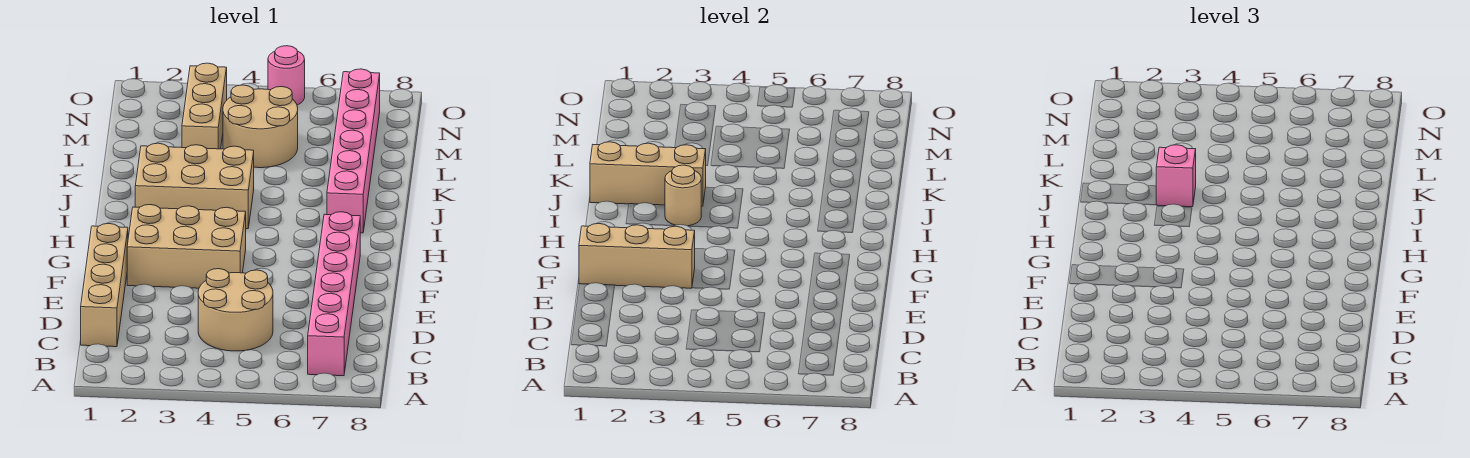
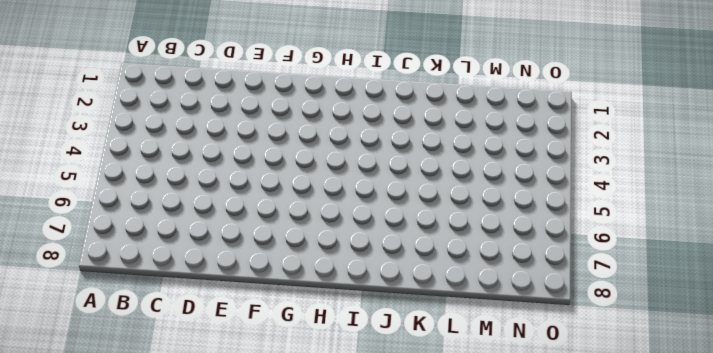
none -> pink 1x6 brick [308,212,360,376]
none -> tan 1x4 brick [81,224,128,347]
none -> tan 2x2 round brick [198,269,273,351]

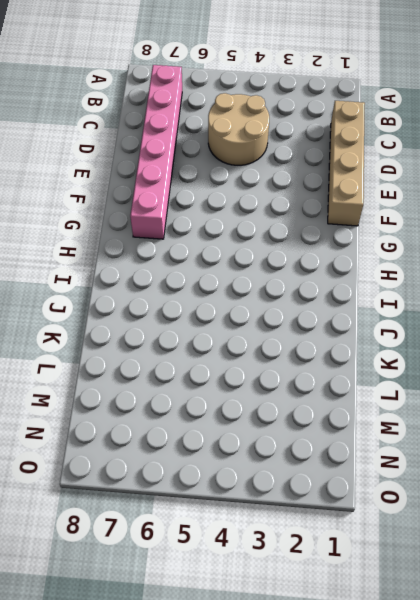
none -> tan 2x3 brick [127,205,246,288]
none -> tan 2x3 brick [135,143,254,229]
none -> pink 1x6 brick [327,69,380,233]

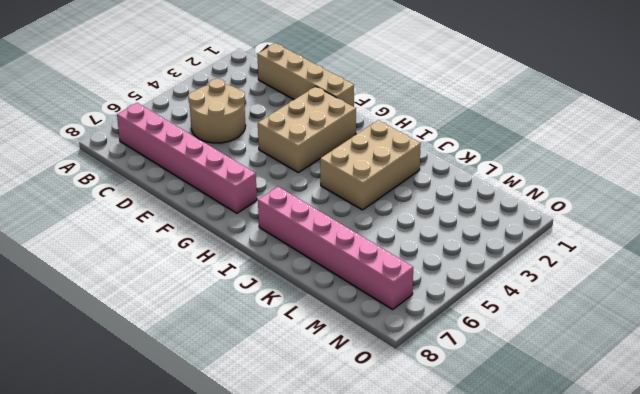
none -> tan 1x3 brick [182,63,227,149]
none -> tan 2x2 round brick [223,85,298,168]
none -> pink 1x1 round brick [268,46,305,105]

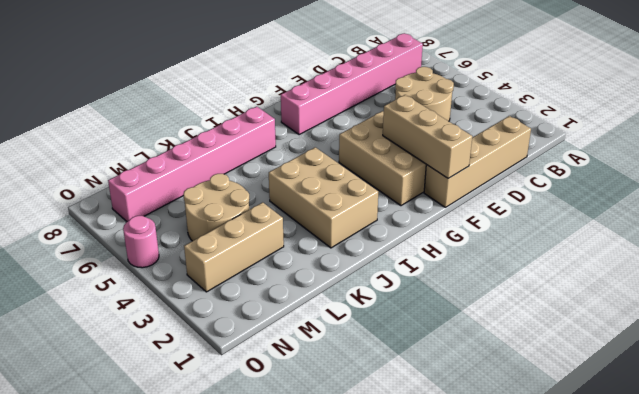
none -> tan 1x1 round brick [665,165,701,226]
none -> tan 1x3 brick [590,142,706,206]
none -> pink 1x1 brick [1156,145,1196,207]

